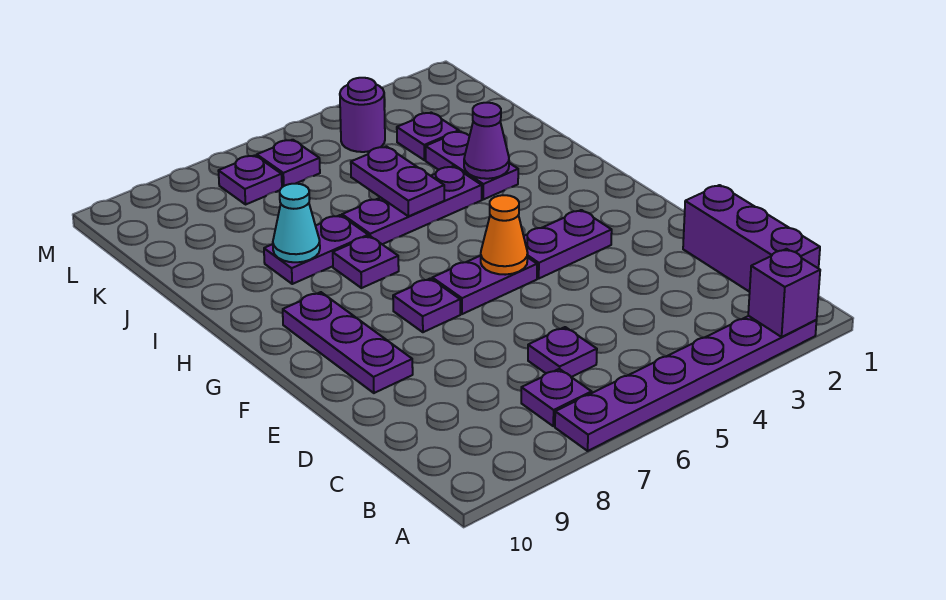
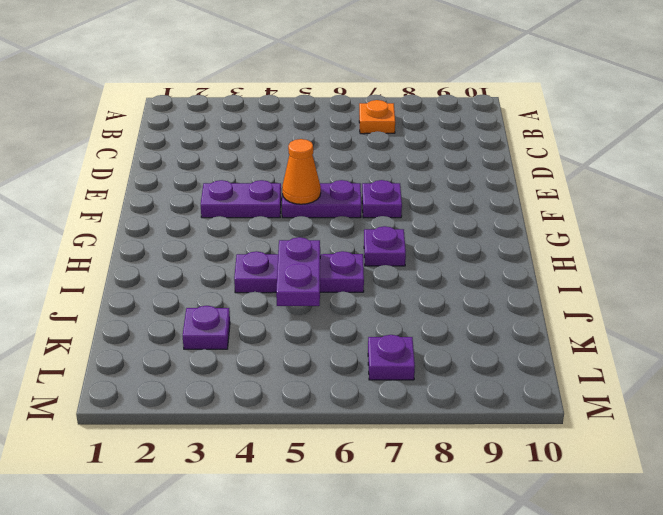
orange 1x1 plate [359,100,395,134] -> purple 1x1 plate [521,369,592,426]
none -> purple 1x6 plate [555,316,817,451]
none -> purple 1x3 brick [683,185,820,292]
none -> purple 1x1 plate [528,327,597,377]

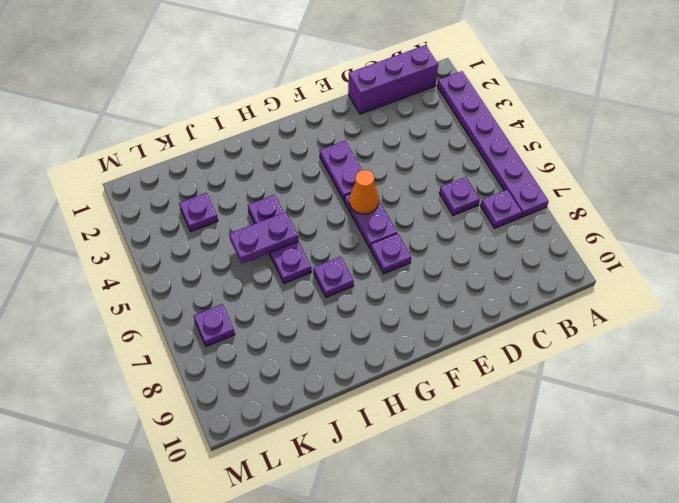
none -> purple 1x3 plate [283,292,413,393]
none -> purple 1x2 plate [426,131,518,199]
none -> purple 1x2 plate [264,215,368,284]

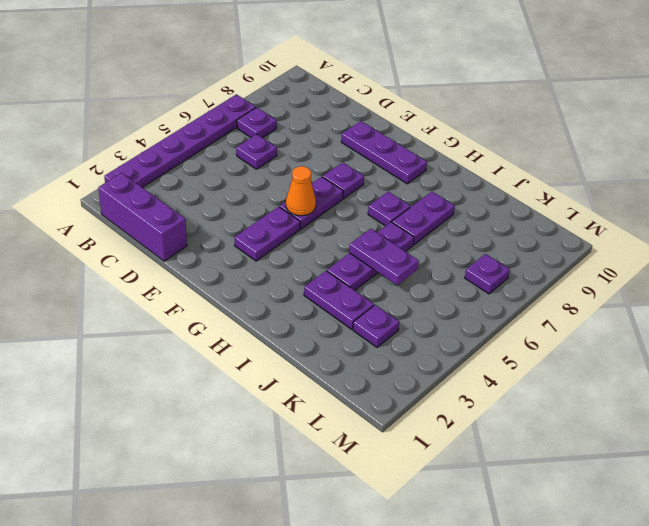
none -> purple 1x1 round brick [340,78,385,152]
none -> purple 1x1 plate [257,140,320,187]
none -> purple 1x1 brick [748,249,820,337]

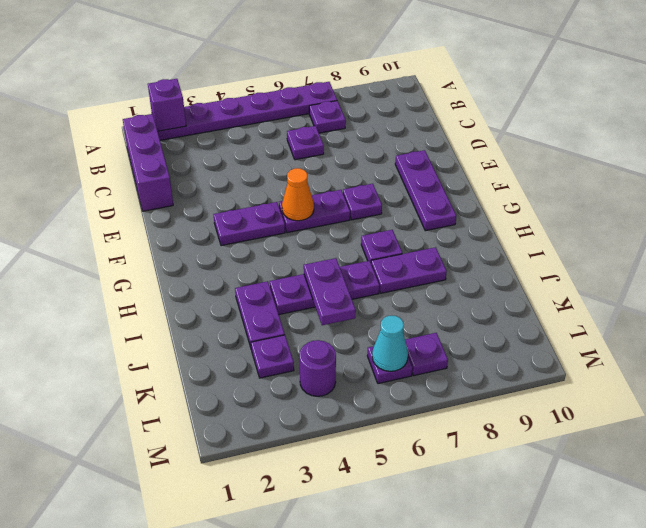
cyan 1x1 cone [372,316,408,371] -> cyan 1x1 cone moved to [273,184,320,262]
none -> purple 1x1 cone [464,103,509,179]

